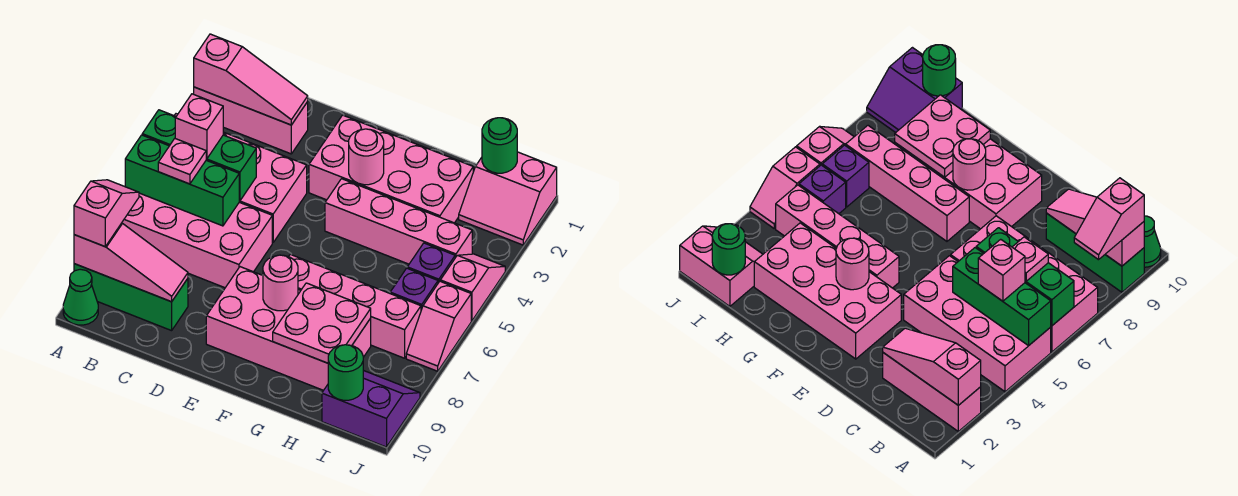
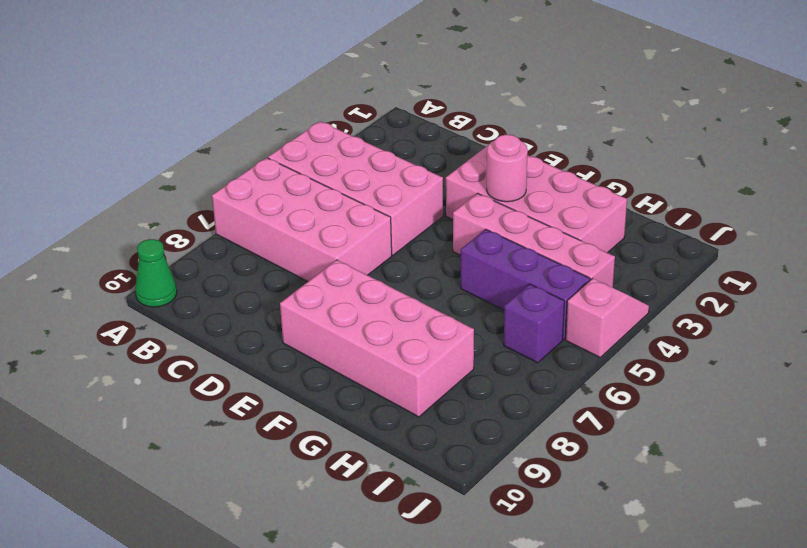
purple 1x3 brick [461,229,590,339] -> purple 1x1 brick [407,243,455,283]
none -> pink 1x3 brick [194,87,308,154]
none -> green 1x3 brick [74,264,188,331]
none -> pink 1x4 brick [289,254,421,358]

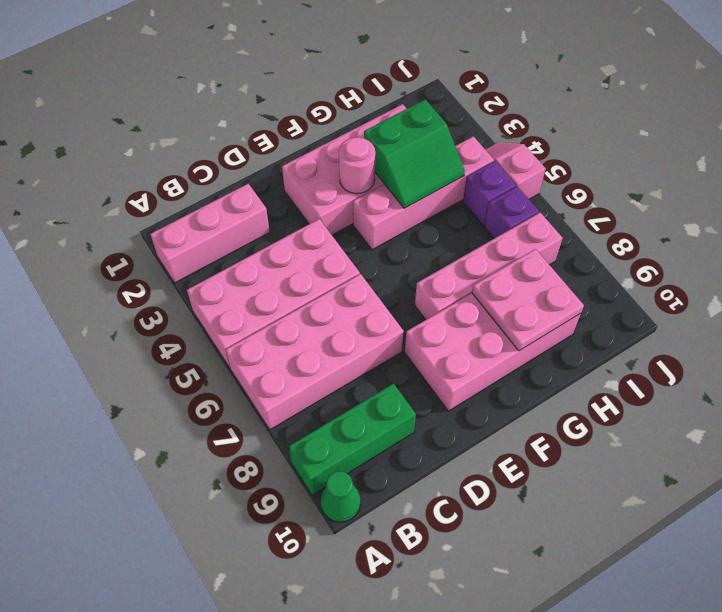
green 2x2 slope [364,100,465,208] -> none
none -> pink 2x2 slope [459,152,557,245]
none -> purple 2x2 slope [322,370,420,447]
none -> pink 1x2 slope [406,281,471,371]

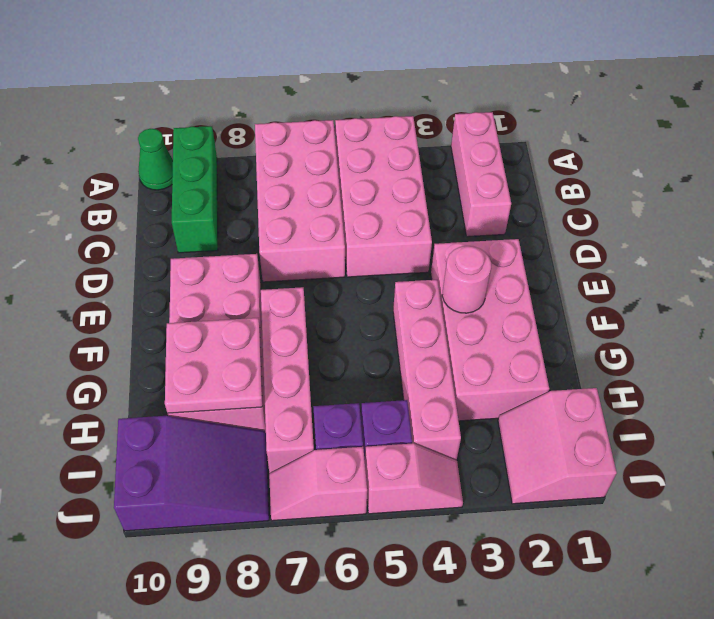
purple 2x3 slope [114,416,269,531] -> purple 2x2 slope [322,370,420,447]
none -> pink 1x3 slope [194,34,308,125]
none -> green 1x3 brick [142,110,256,201]
none -> green 1x3 brick [125,135,239,226]

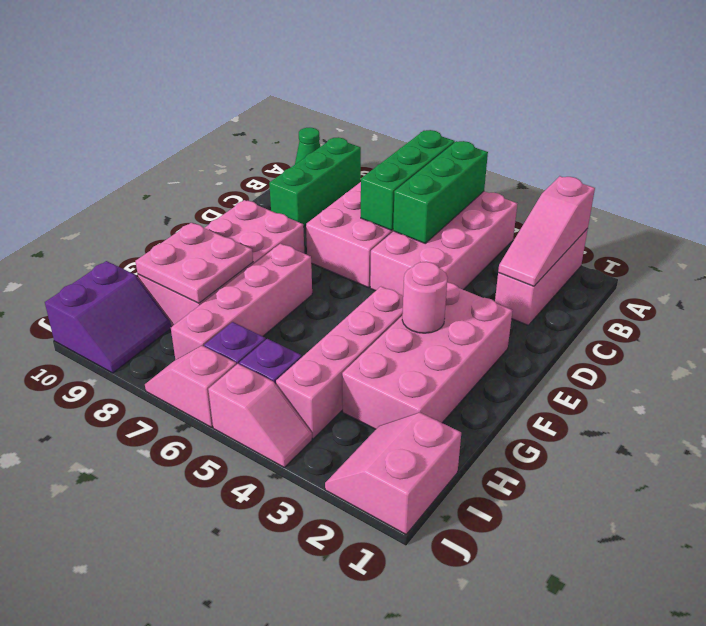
none -> pink 1x3 slope [74,223,188,302]
none -> pink 1x1 round brick [263,255,298,311]
none -> green 1x1 round brick [482,118,517,173]

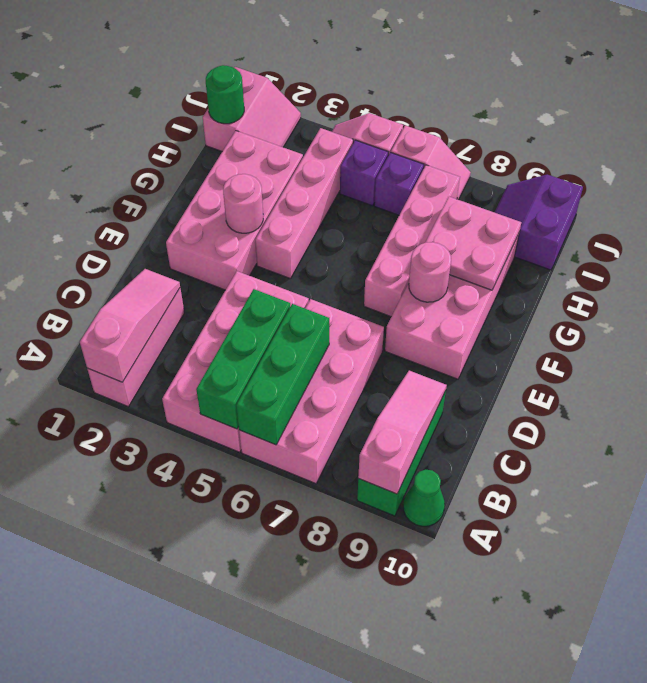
none -> green 1x1 round brick [328,345,363,400]
none -> pink 1x2 slope [74,180,139,246]
none -> pink 1x1 brick [175,94,223,159]

